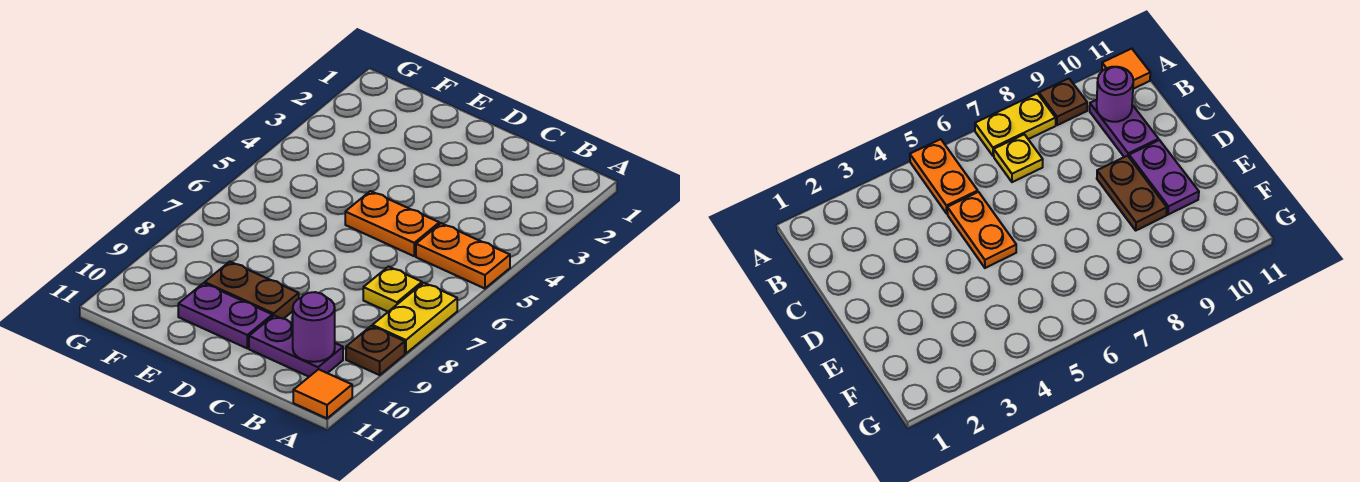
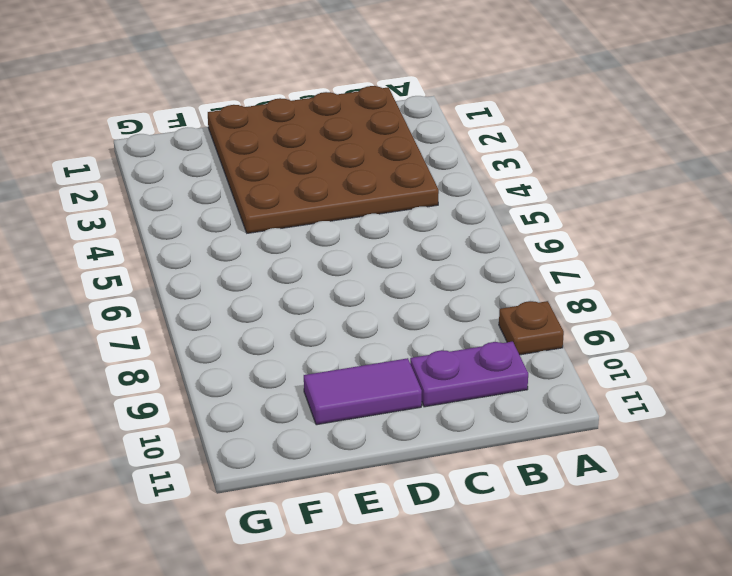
brown 4x4 plate [208,86,439,233] -> none
purple 1x2 tile [304,358,422,425] -> purple 1x2 plate [178,283,272,348]
none -> orange 1x2 plate [416,223,510,288]
none -> yellow 1x2 plate [372,283,457,353]

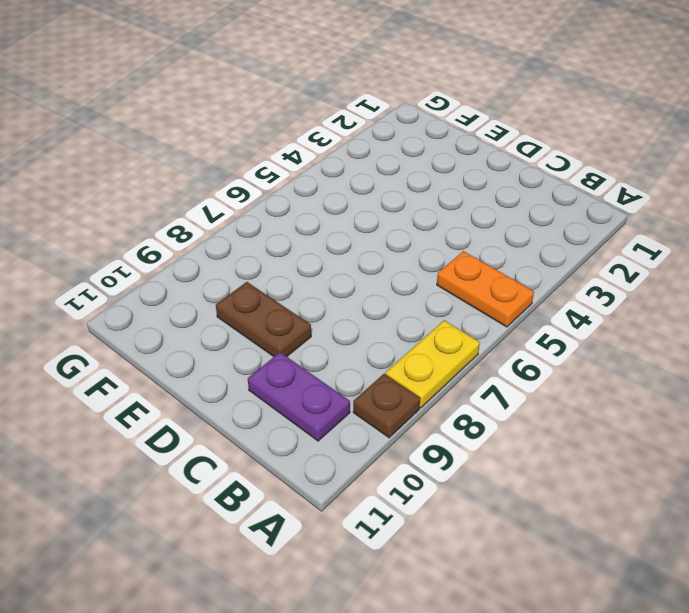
none -> orange 1x1 tile [293,369,352,418]
none -> yellow 1x1 plate [363,267,422,312]

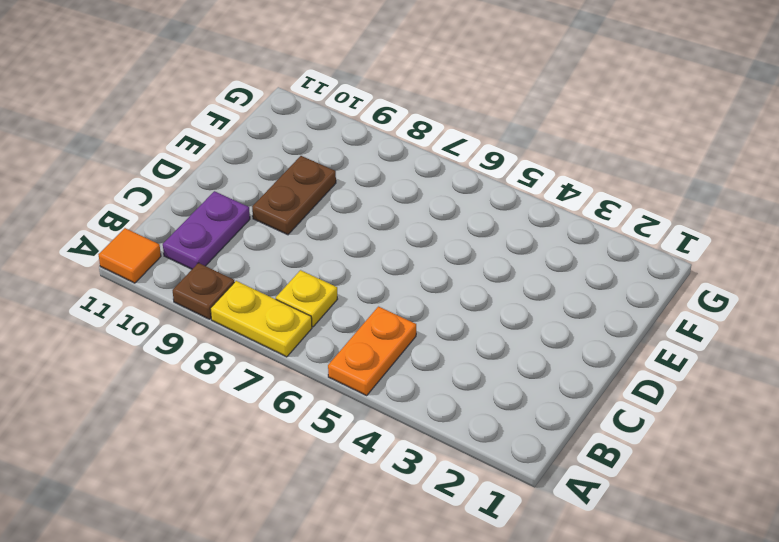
none -> orange 1x2 plate [345,191,439,256]
none -> purple 1x2 plate [178,283,272,348]

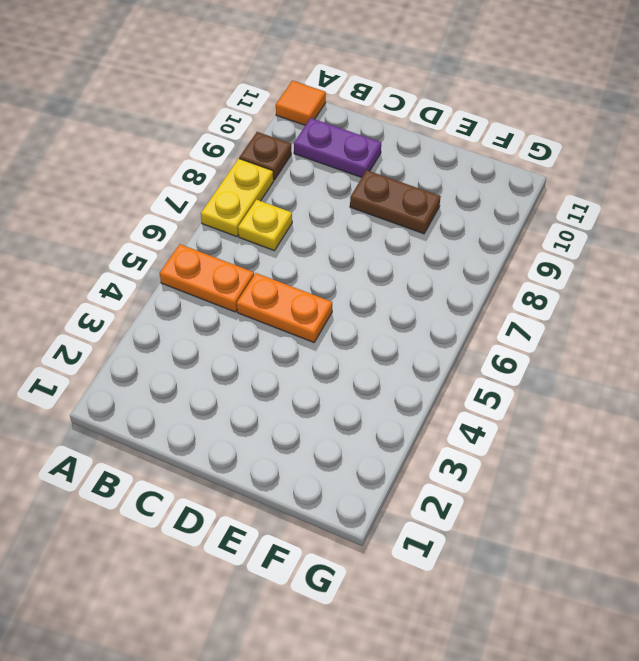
none -> purple 1x2 plate [178,283,272,348]
none -> purple 1x1 round brick [293,292,335,362]

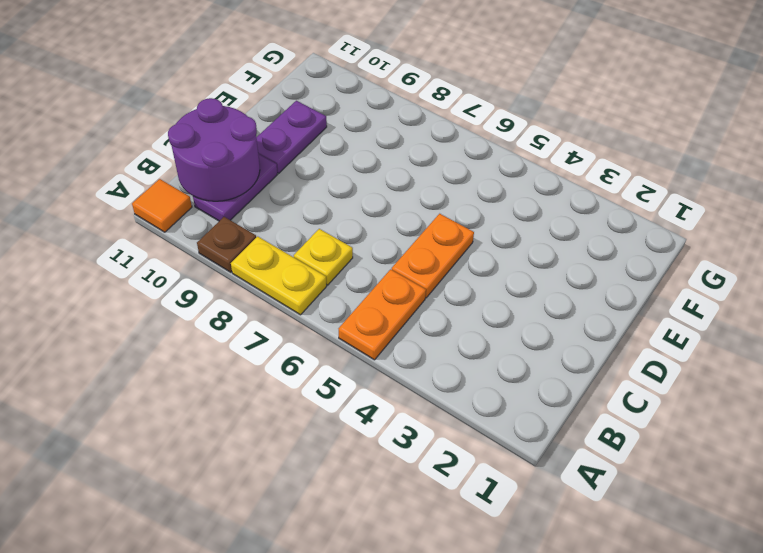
purple 2x2 round brick [168,98,260,201] -> purple 1x1 round brick [293,292,335,362]
none -> brown 1x2 plate [205,262,299,319]

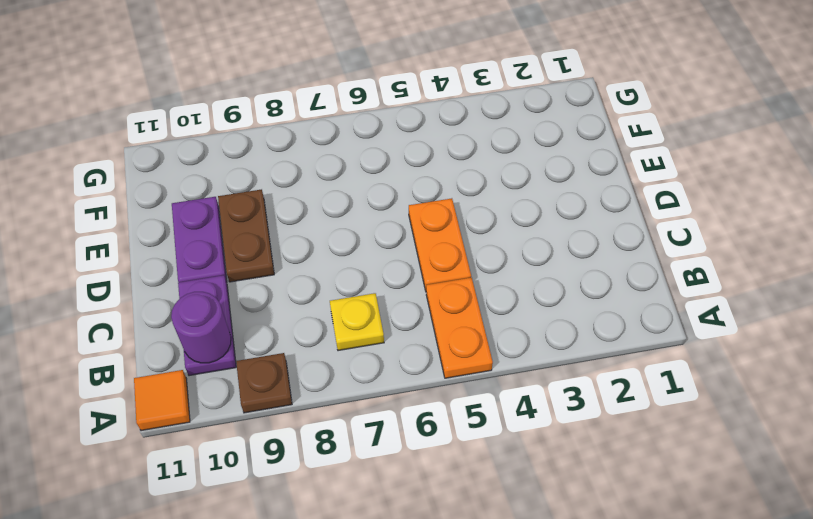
none -> yellow 1x2 plate [372,283,457,353]

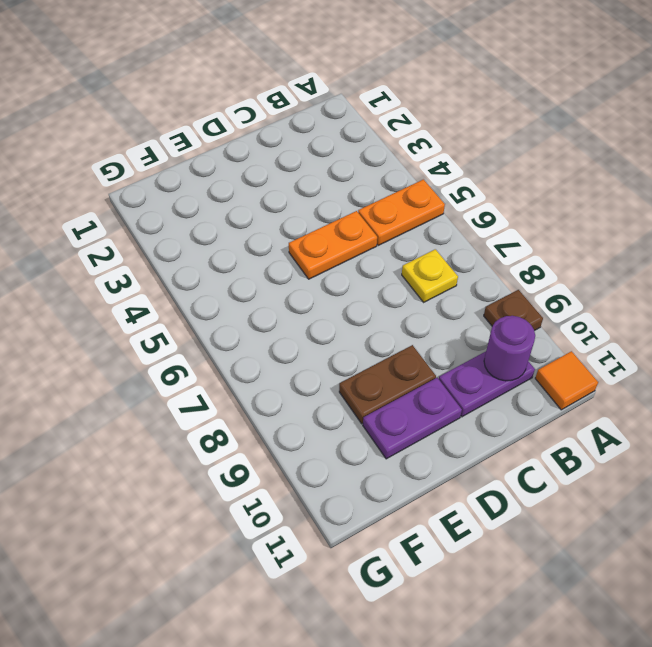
none -> yellow 1x2 plate [372,283,457,353]

